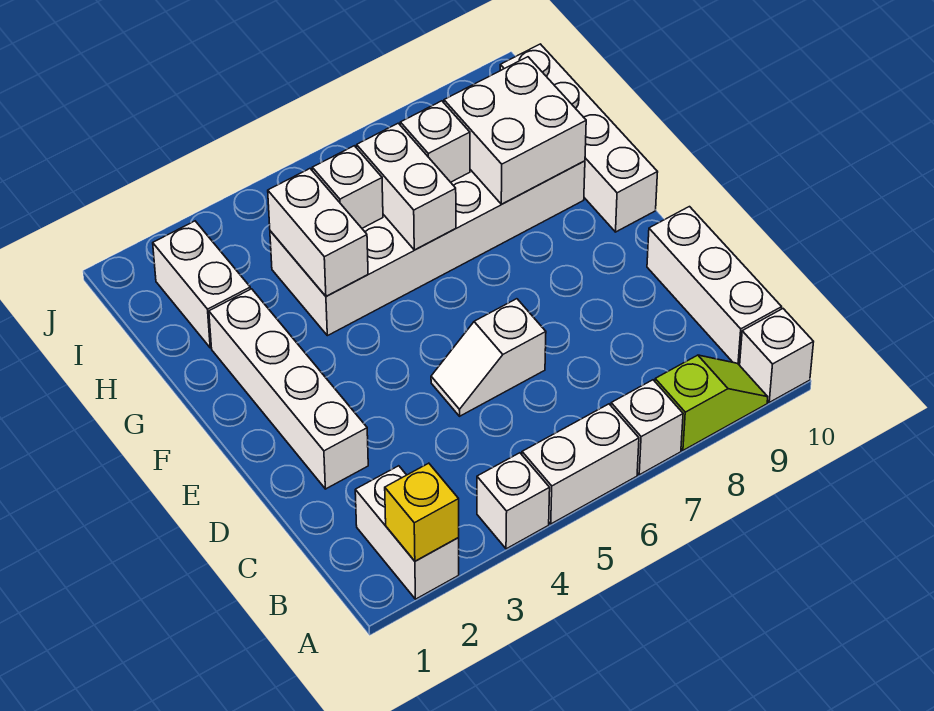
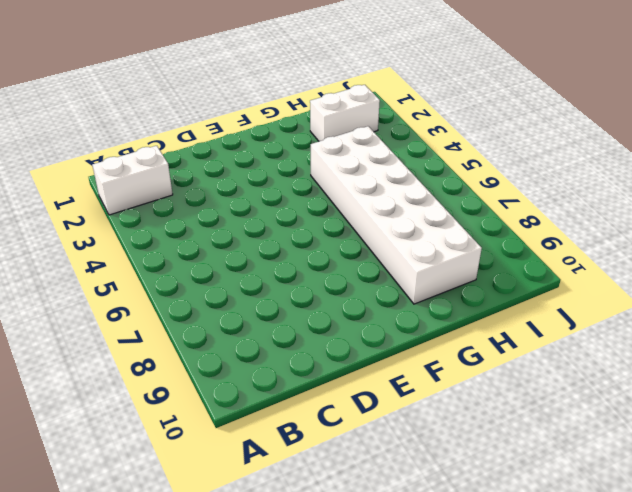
none -> white 1x1 brick [477,453,550,549]
none -> white 1x2 brick [522,404,639,524]
none -> white 1x1 brick [611,380,683,475]

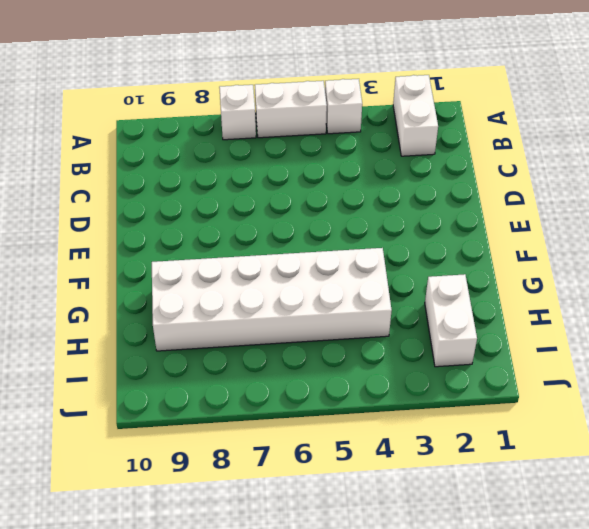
none -> lime 1x2 slope [655,355,768,450]
none -> white 1x1 brick [740,309,813,402]
none -> white 1x3 brick [647,207,782,365]

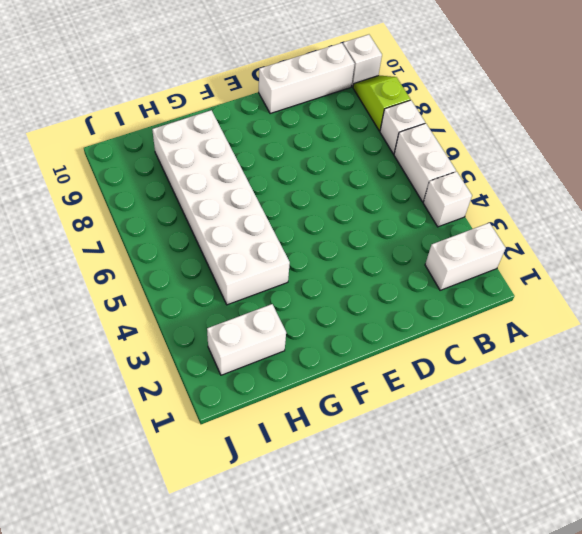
none -> white 1x4 brick [209,289,368,489]
none -> white 1x2 slope [431,299,546,416]
none -> white 1x4 brick [500,44,658,232]

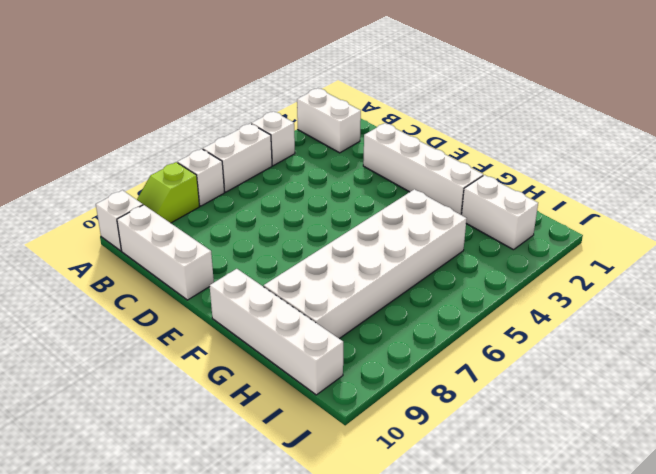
none -> white 1x2 slope [431,299,546,416]
none -> yellow 1x1 brick [385,463,459,561]
none -> white 1x2 brick [268,169,368,296]

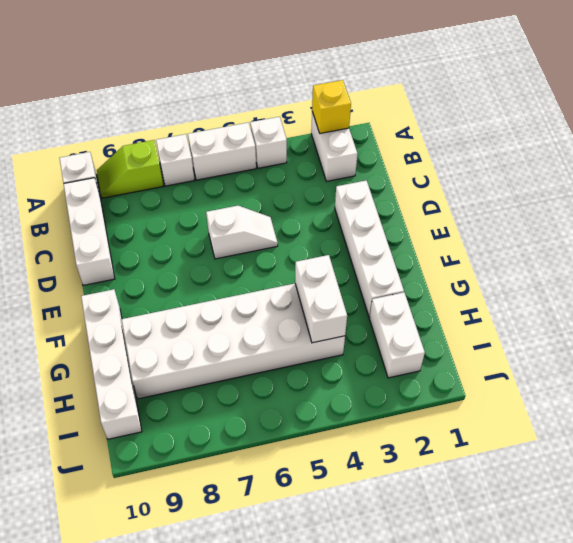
none -> white 1x2 brick [357,123,456,250]
none -> white 2x2 brick [444,57,586,204]
none -> white 1x1 brick [312,146,383,228]

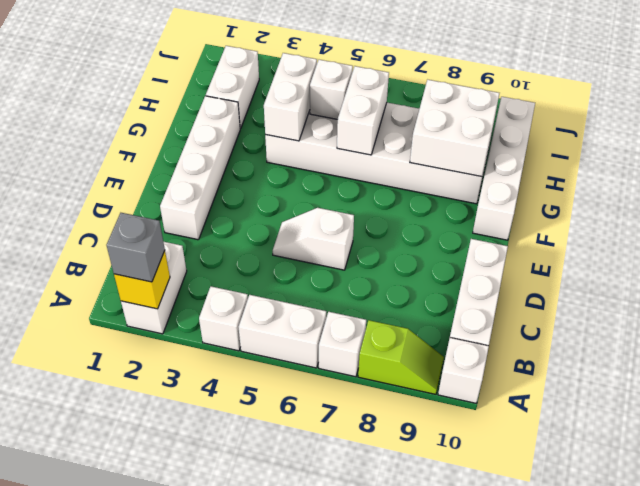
grey 1x1 brick [107,213,165,282] -> none
none -> white 1x1 brick [400,101,470,182]

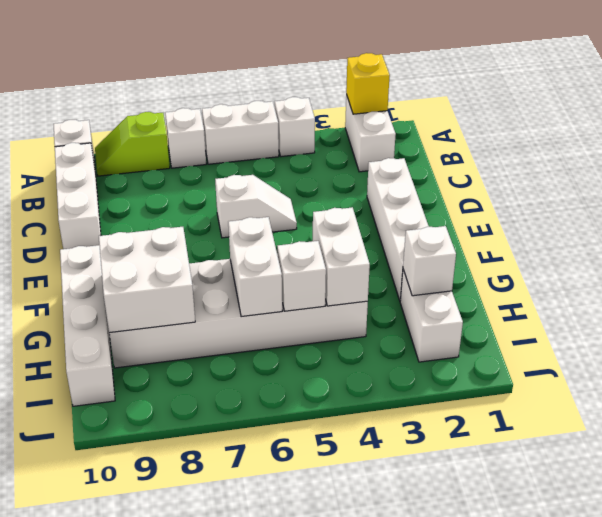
white 1x1 brick [403,226,456,296] -> white 1x1 brick moved to [400,101,470,182]

